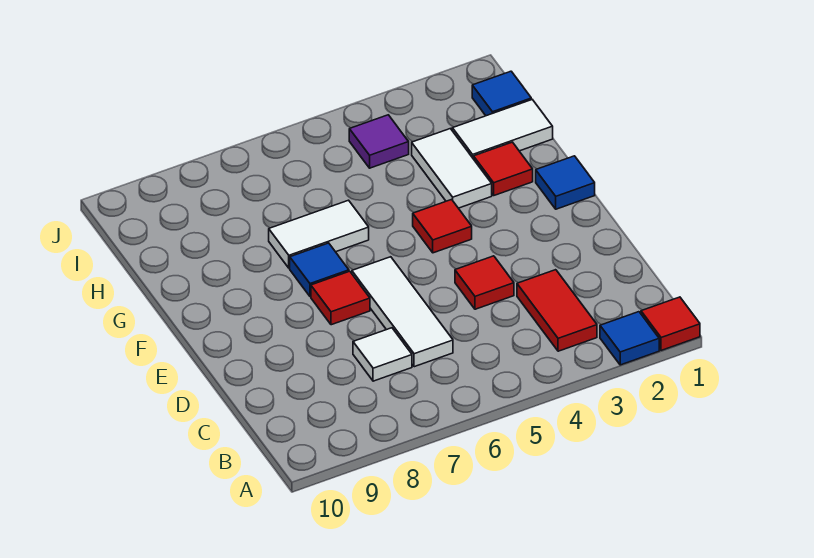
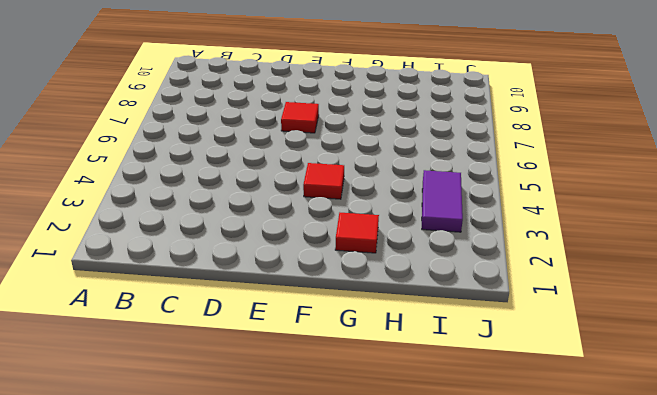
purple 1x2 tile [422,170,463,232] -> purple 1x1 tile [349,115,409,168]
none -> red 1x1 tile [641,297,700,350]
none -> blue 1x1 tile [600,312,659,365]
none -> red 1x2 tile [517,270,597,351]

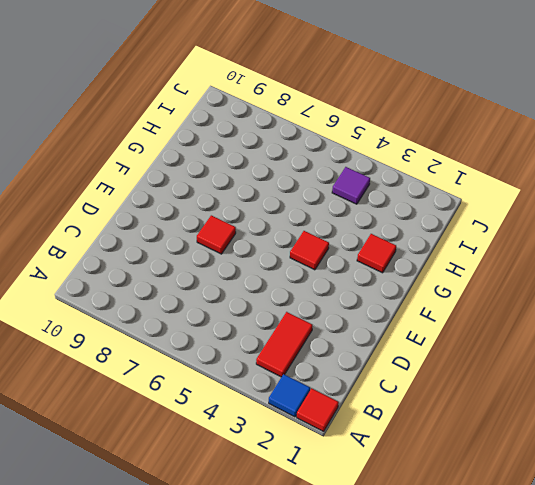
none -> white 1x3 tile [352,257,453,367]
none -> white 1x1 tile [353,328,412,381]
none -> red 1x1 tile [455,256,514,309]

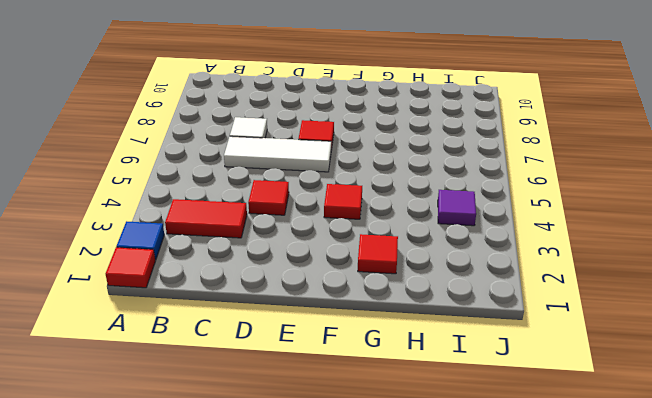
none -> blue 1x1 tile [536,156,595,209]
none -> blue 1x1 tile [290,243,349,296]
none -> white 1x2 tile [412,129,492,208]

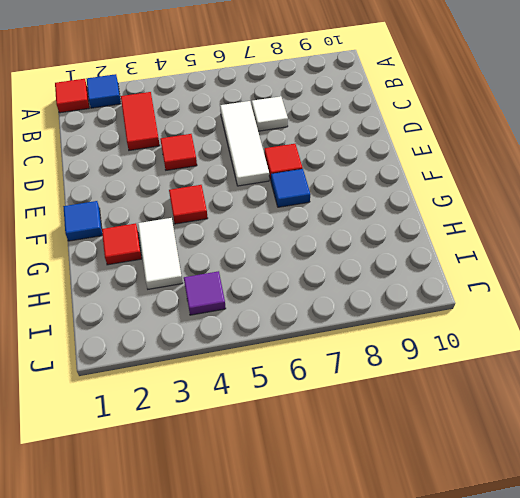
none -> white 1x2 tile [269,200,369,268]
none -> white 1x2 tile [452,100,553,159]
none -> blue 1x1 tile [472,71,531,116]

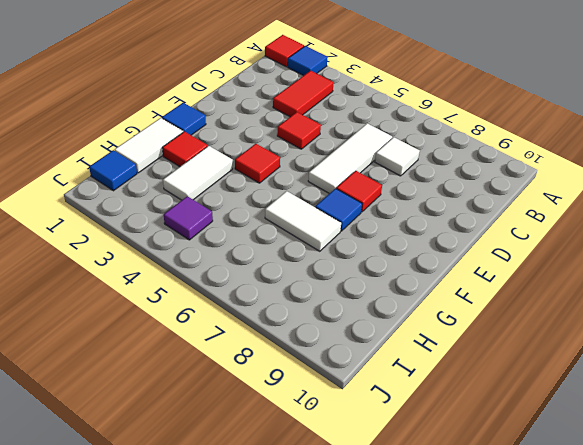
white 1x2 tile [115,118,183,173] -> white 1x2 tile turned to [452,100,553,159]

